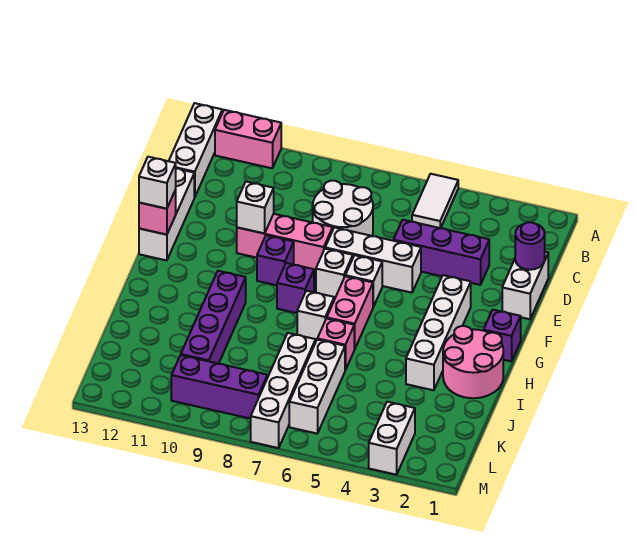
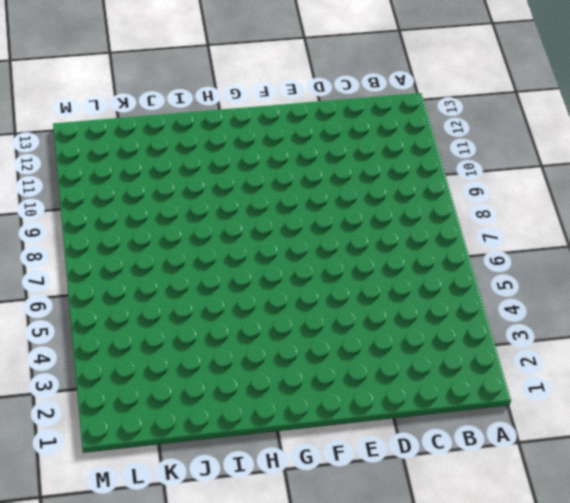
none -> white 1x2 tile [412,174,458,228]
none -> pink 1x2 brick [215,110,281,168]
none -> white 1x3 brick [169,103,222,197]

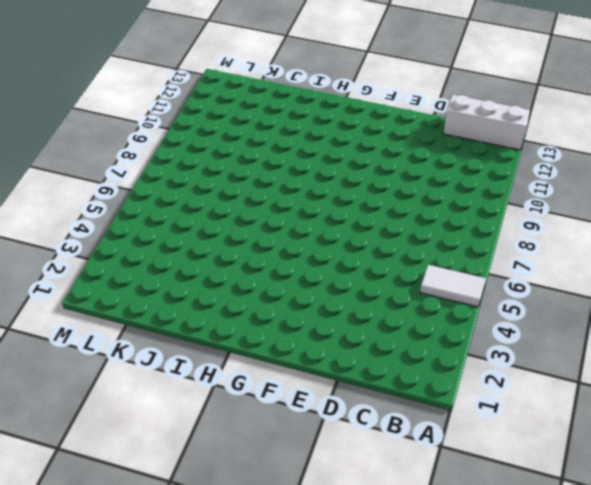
none -> pink 1x2 brick [215,110,281,168]
none -> white 2x2 round brick [313,181,373,236]
none -> white 1x2 brick [502,252,548,319]

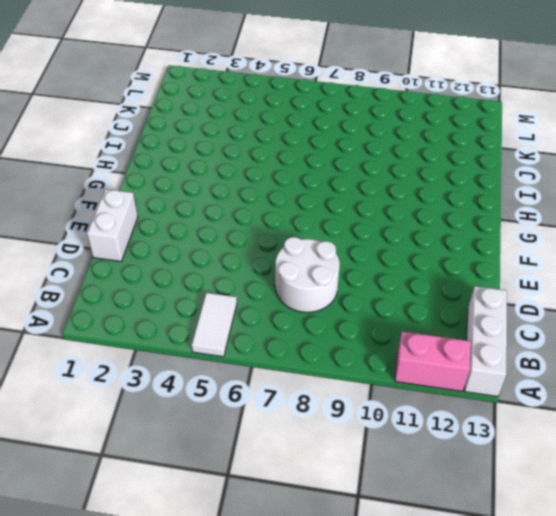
none -> purple 1x3 brick [394,220,489,285]
none -> white 1x3 brick [139,169,194,260]
none -> white 1x3 brick [325,227,421,293]

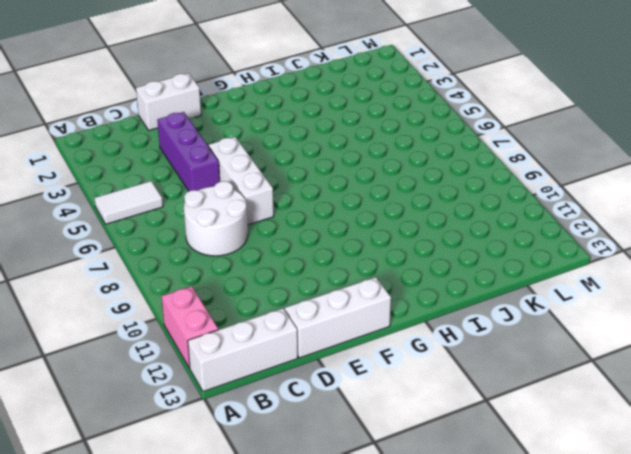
none -> pink 1x3 brick [237,214,333,271]
none -> white 1x4 brick [406,275,471,390]
none -> white 1x1 brick [345,255,382,307]

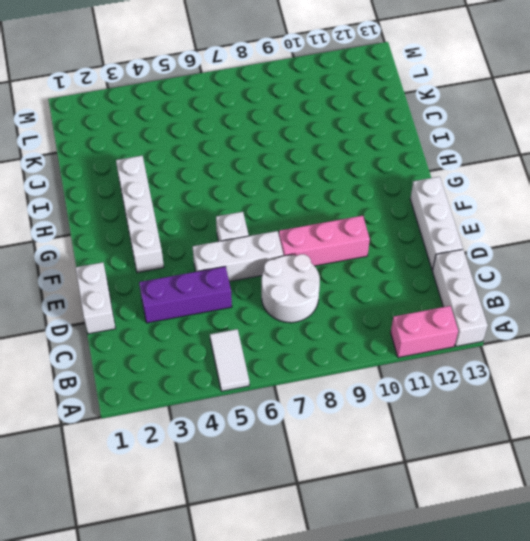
none -> white 1x1 brick [316,249,353,298]
none -> purple 1x1 brick [257,235,294,285]
none -> purple 1x1 brick [484,310,521,361]

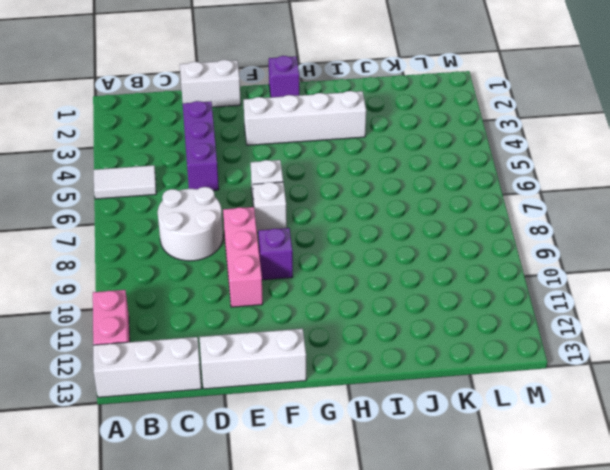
none -> white 1x3 brick [325,227,421,293]
none -> pink 1x2 brick [327,276,373,349]
none -> purple 1x1 brick [277,263,314,313]

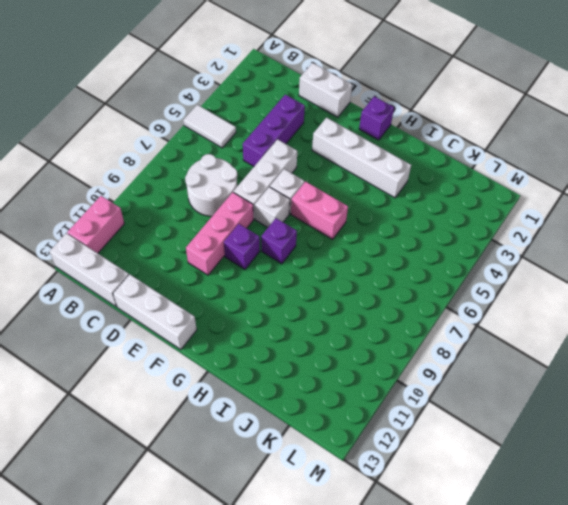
none -> pink 2x2 round brick [443,326,503,398]
none -> white 1x1 brick [297,291,334,341]
none -> purple 1x4 brick [181,271,246,364]

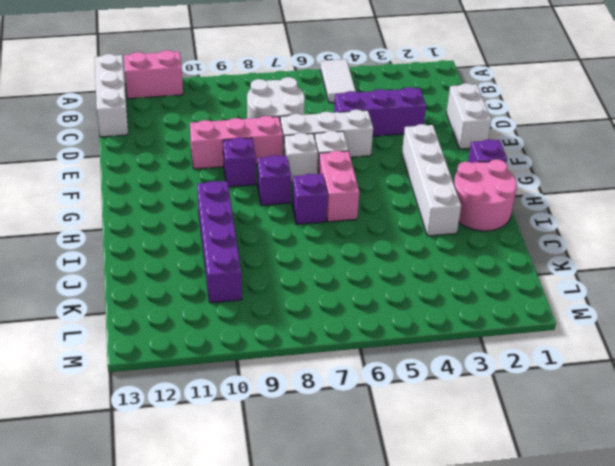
purple 1x1 brick [292,174,328,224] -> white 1x1 brick [297,291,334,341]
none -> white 1x3 brick [139,169,194,260]
none -> pink 1x1 brick [317,318,354,370]
none -> white 1x3 brick [289,340,345,434]

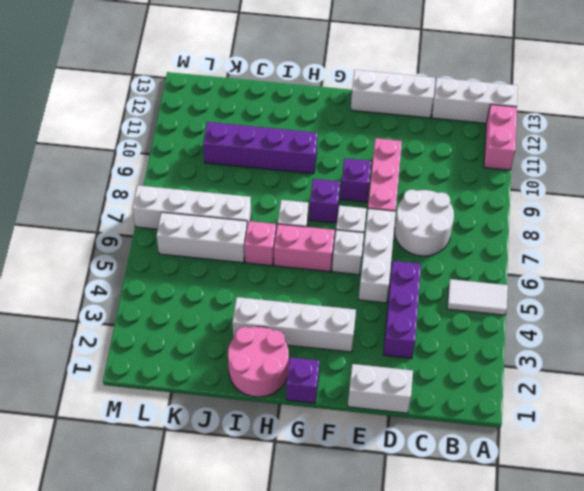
none -> white 1x2 brick [369,402,415,475]
none -> purple 1x3 brick [171,355,267,419]
none -> purple 1x1 round brick [515,222,545,270]

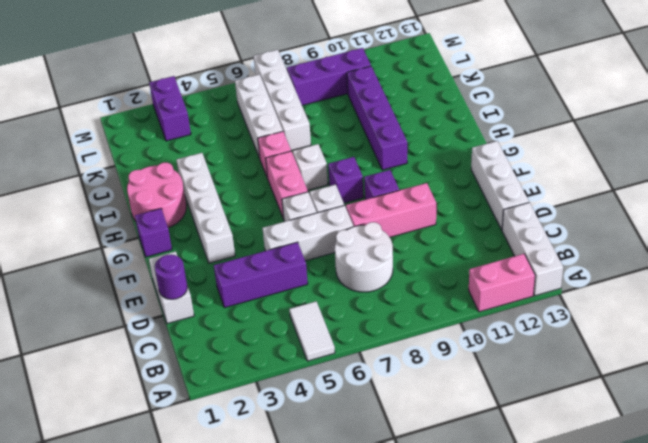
purple 1x2 brick [149,76,191,141] -> white 1x2 brick [369,402,415,475]
none -> white 1x1 brick [237,182,274,233]
none -> pink 1x1 brick [139,190,176,235]
none -> white 1x1 brick [139,157,176,209]

